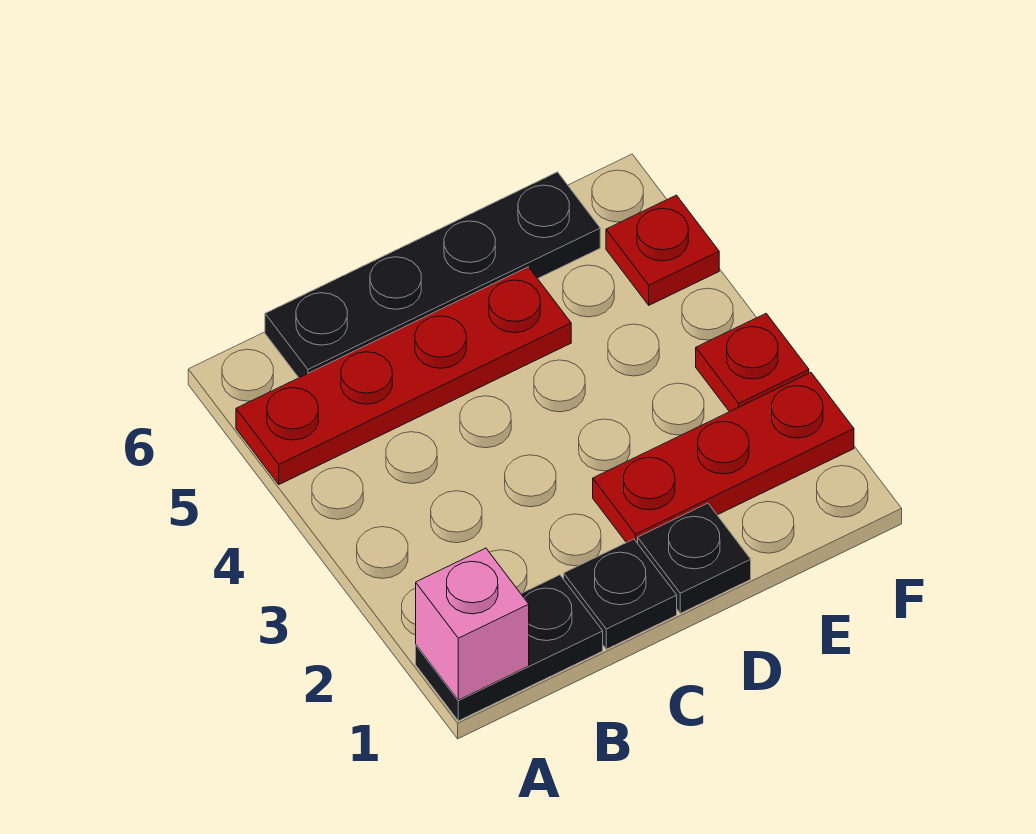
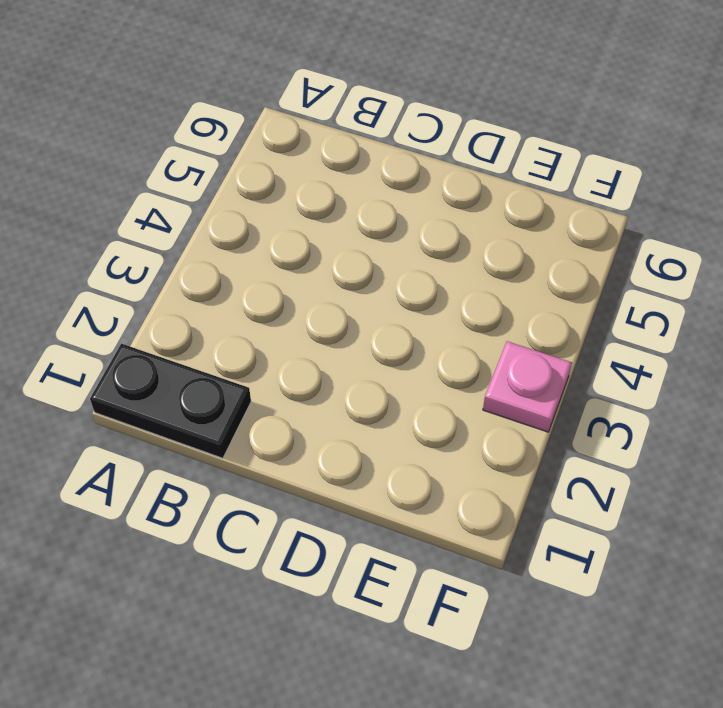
pink 1x1 plate [483,341,572,432] -> red 1x1 plate [696,314,809,412]
none -> red 1x4 plate [236,267,571,484]
none -> black 1x4 plate [265,172,600,378]

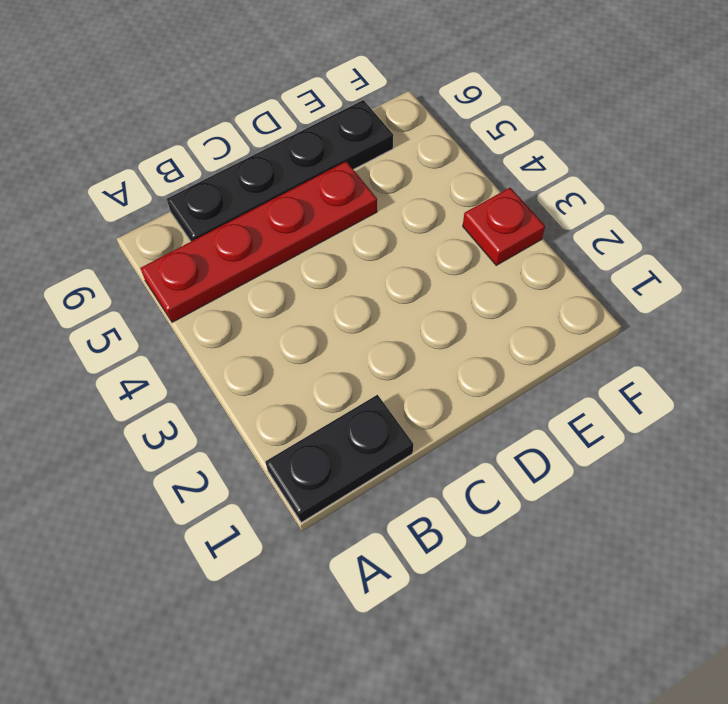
none -> black 1x1 plate [564,539,677,649]
none -> black 1x1 plate [638,503,751,613]

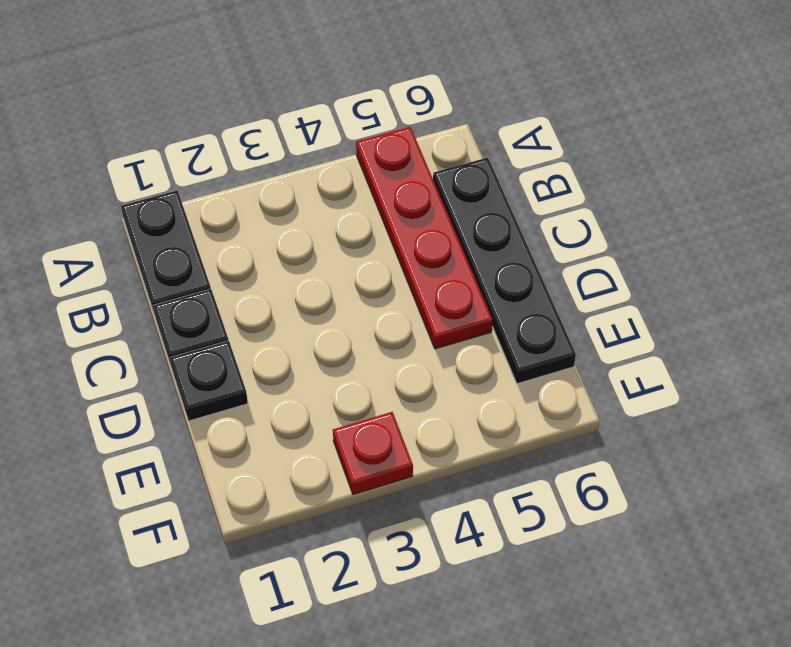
none -> red 1x3 plate [593,373,854,543]
none -> red 1x1 plate [606,195,719,305]

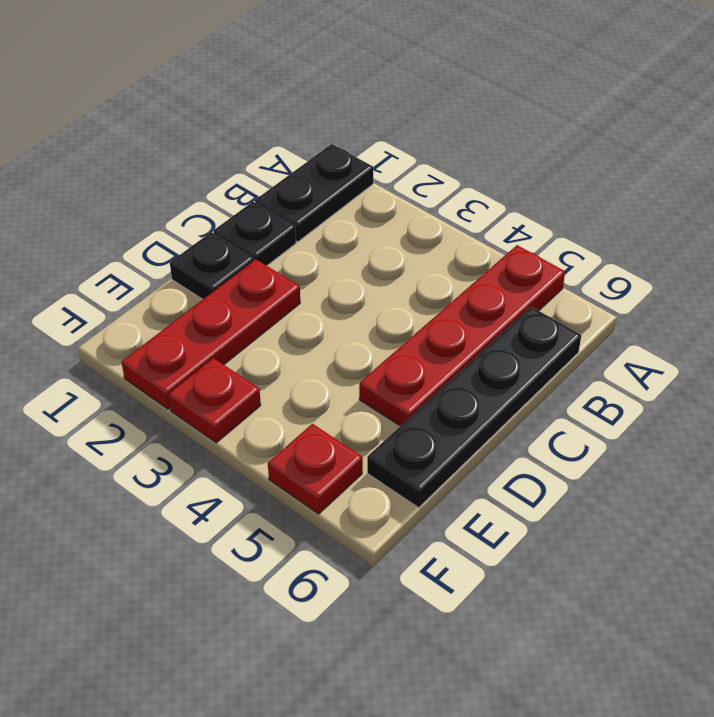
none -> pink 1x1 brick [416,548,529,700]

